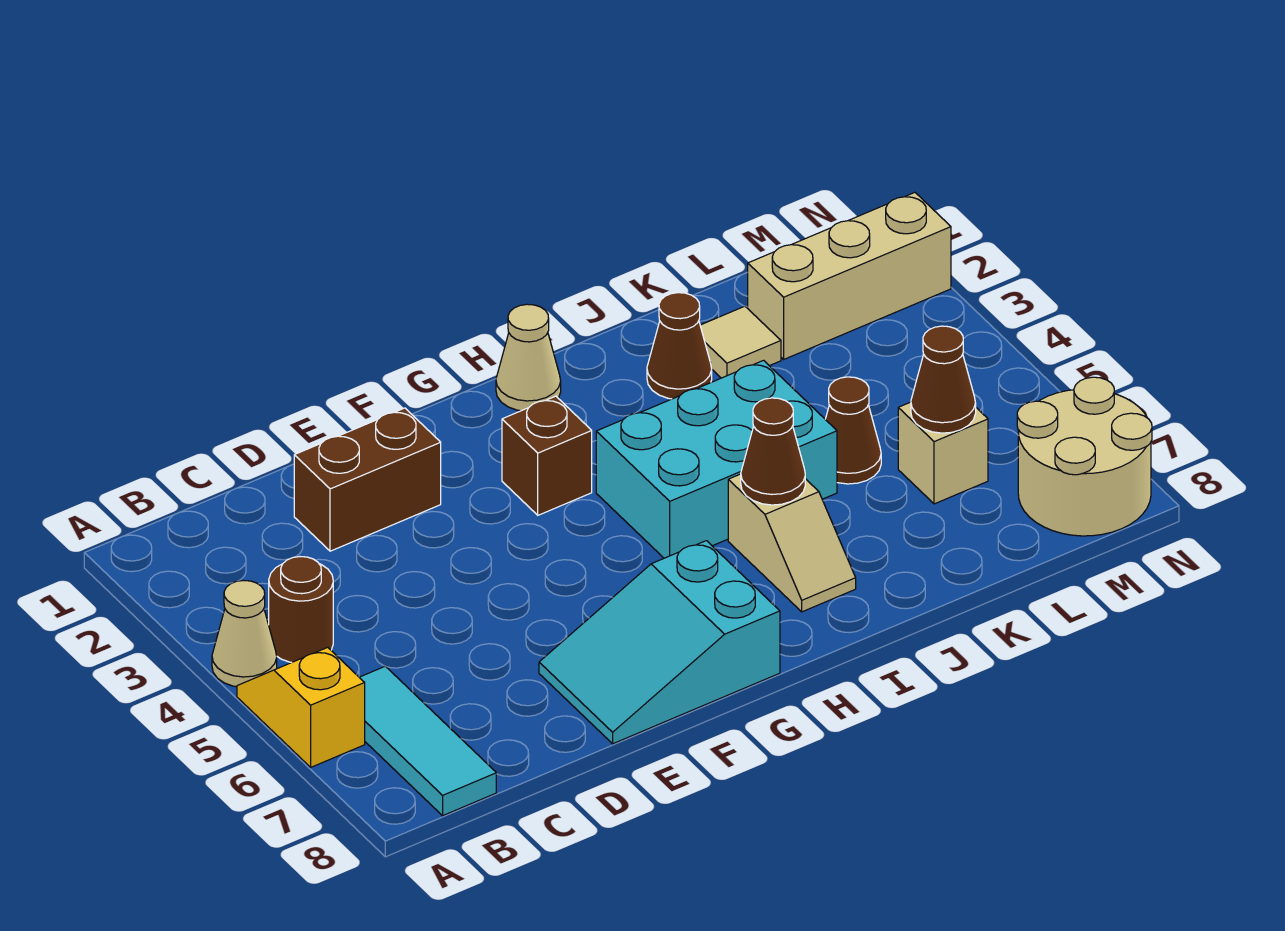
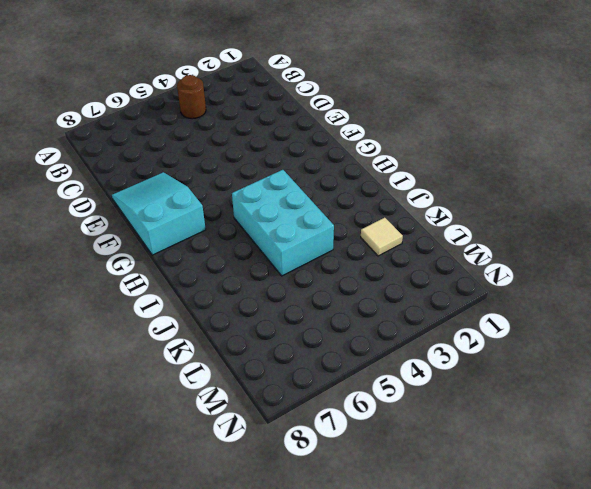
none -> tan 1x1 cone [212,580,277,687]
none -> yellow 1x2 slope [237,647,365,767]
none -> cyan 1x3 tile [359,666,496,816]

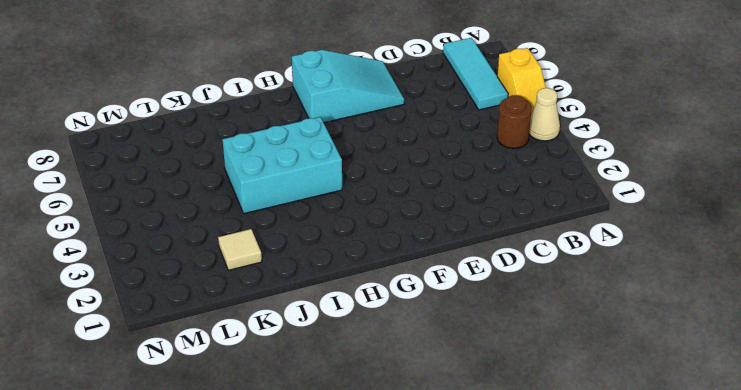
none -> brown 1x2 brick [294,408,441,551]
none -> brown 1x1 brick [502,396,592,515]
none -> tan 1x1 cone [496,304,561,411]

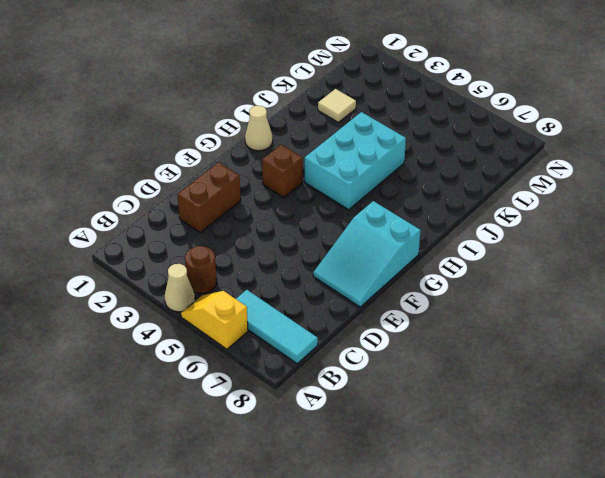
none -> tan 1x2 slope [728,474,856,612]
none -> brown 1x1 cone [647,293,712,399]
none -> brown 1x1 cone [825,377,881,484]

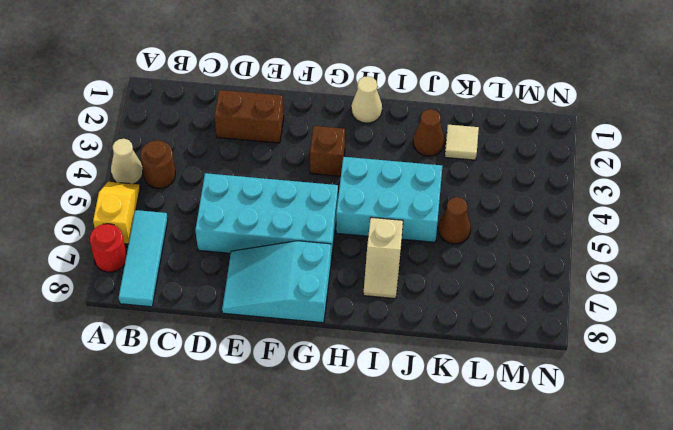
red 1x1 round brick [90,224,127,272] -> none
cyan 2x4 brick [195,173,338,260] -> none
none -> tan 1x3 brick [747,193,951,359]
none -> tan 1x1 brick [898,402,988,504]
none -> tan 2x2 round brick [1017,377,1152,536]

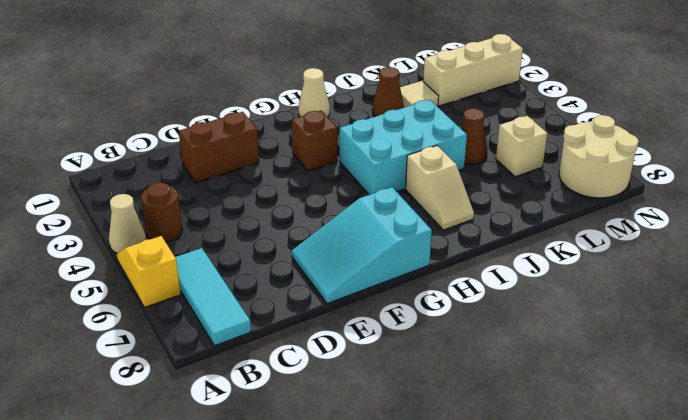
none -> brown 1x1 cone [741,398,805,505]
none -> brown 1x1 cone [911,326,976,433]

